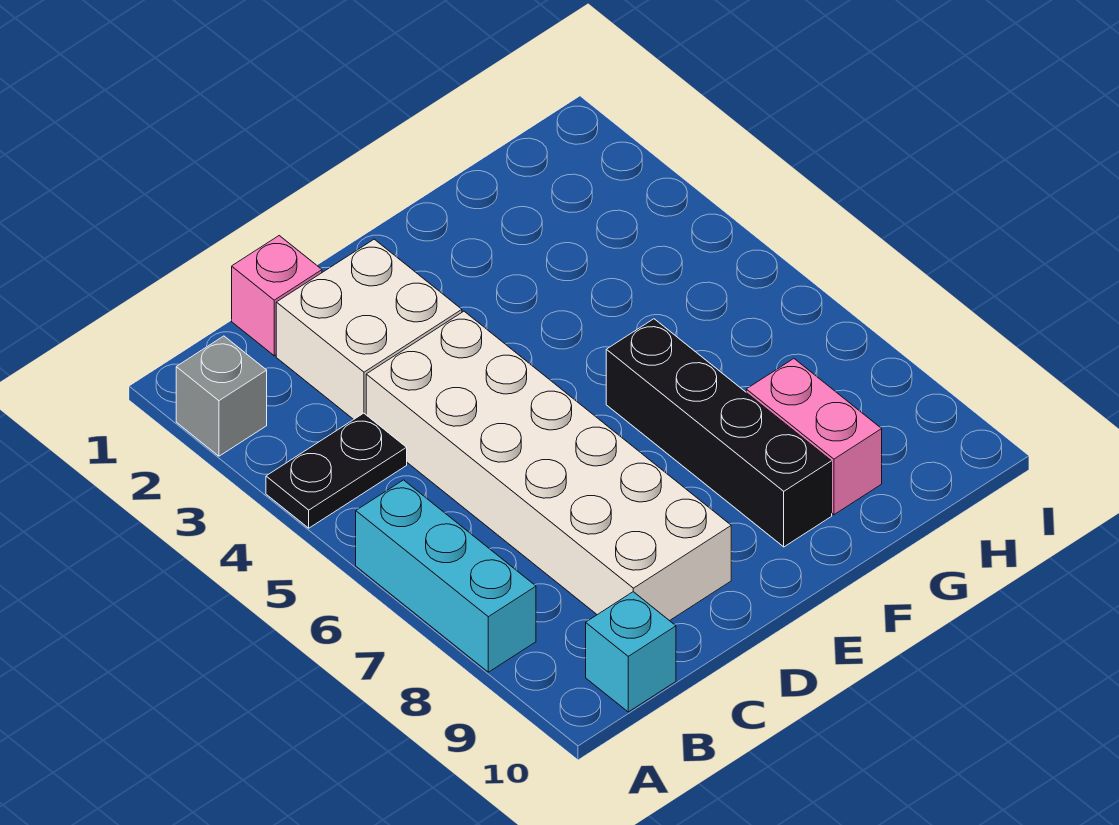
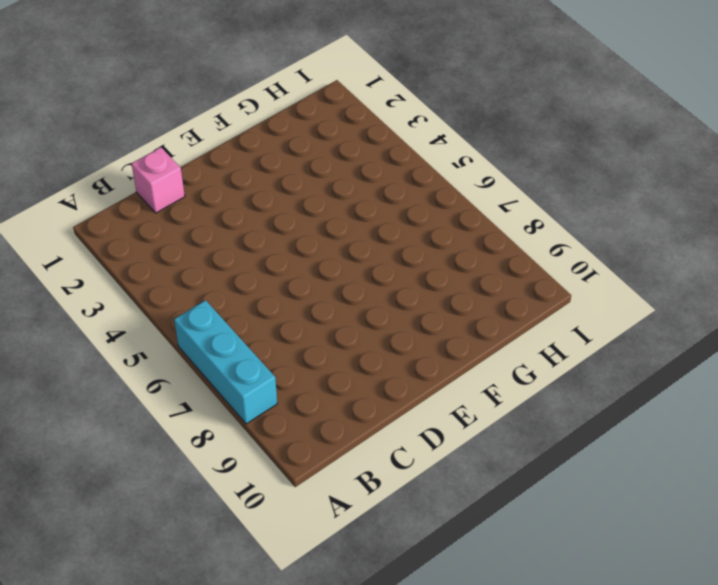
none -> grey 1x1 brick [176,336,267,456]
none -> black 1x2 plate [266,413,407,528]

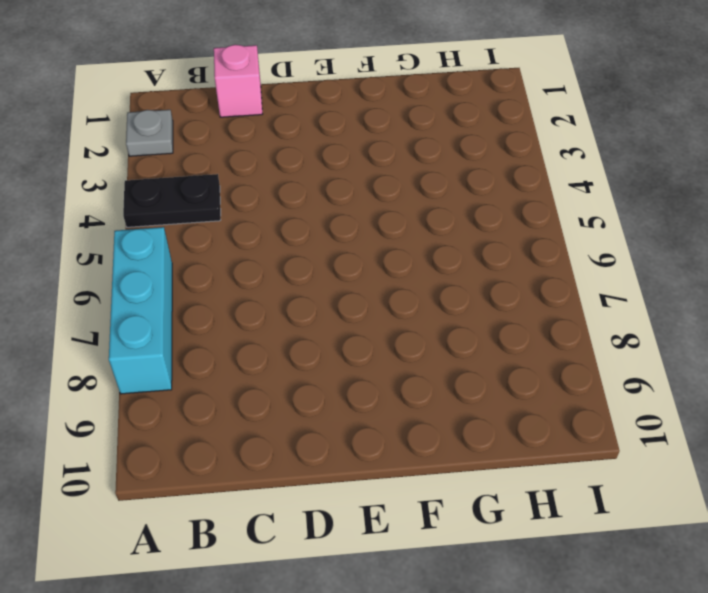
grey 1x1 plate [126,110,173,156] -> grey 1x1 brick [176,336,267,456]
none -> cyan 1x1 brick [586,592,676,712]
none -> white 2x2 brick [276,239,462,419]

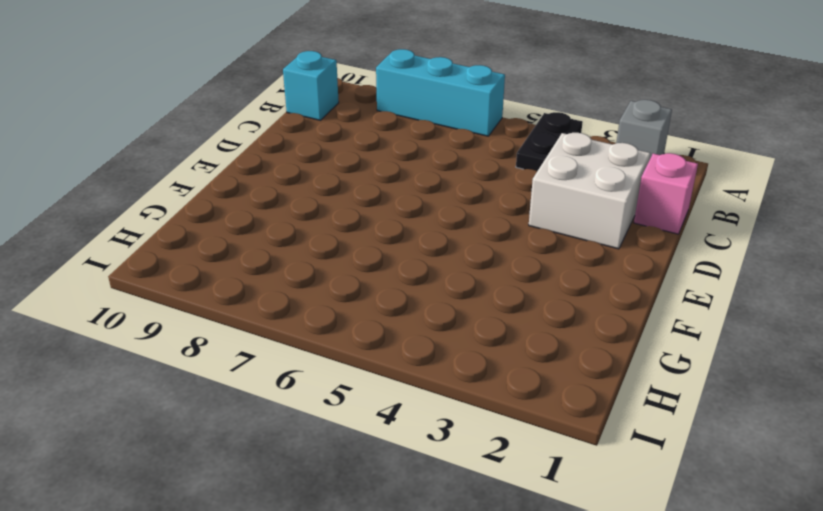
none -> white 2x6 brick [366,311,731,621]
none -> black 1x4 brick [606,319,832,547]

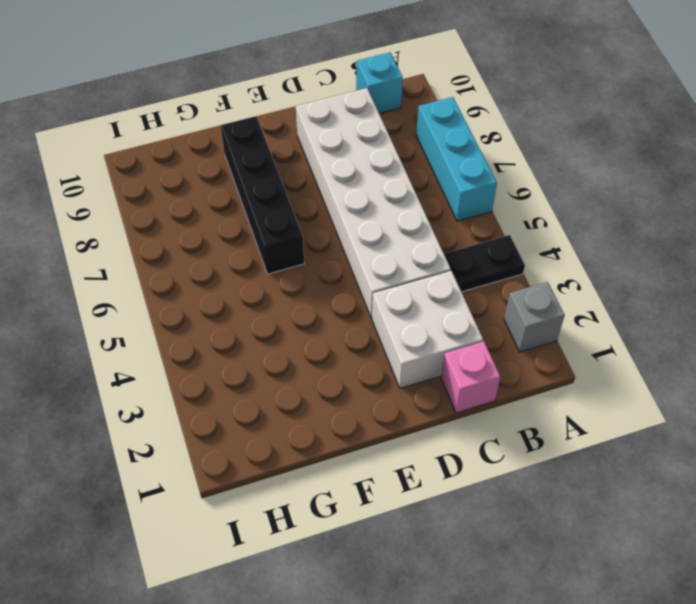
none -> pink 1x2 brick [746,359,882,515]

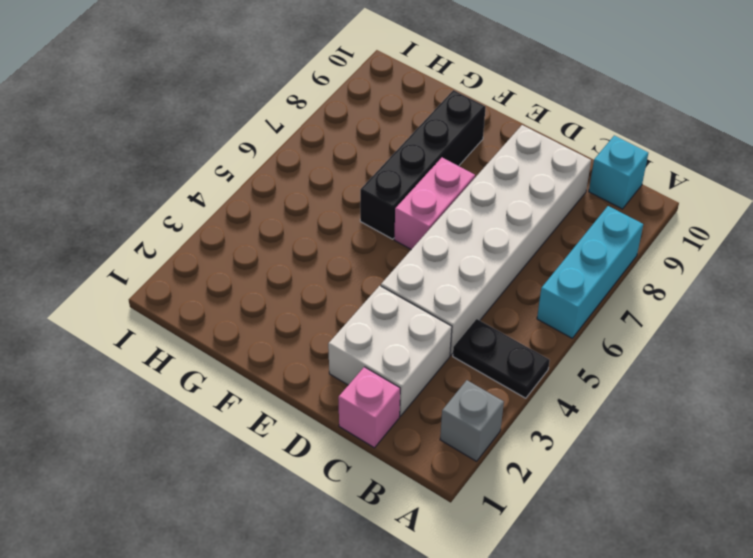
pink 1x2 brick [394,158,475,249] -> pink 1x2 brick moved to [746,359,882,515]

